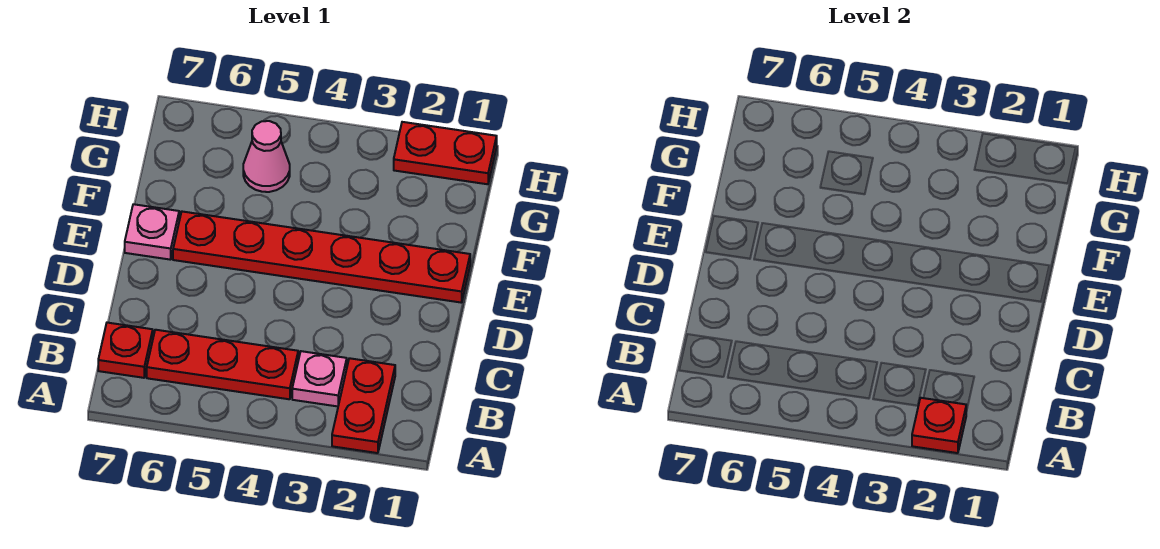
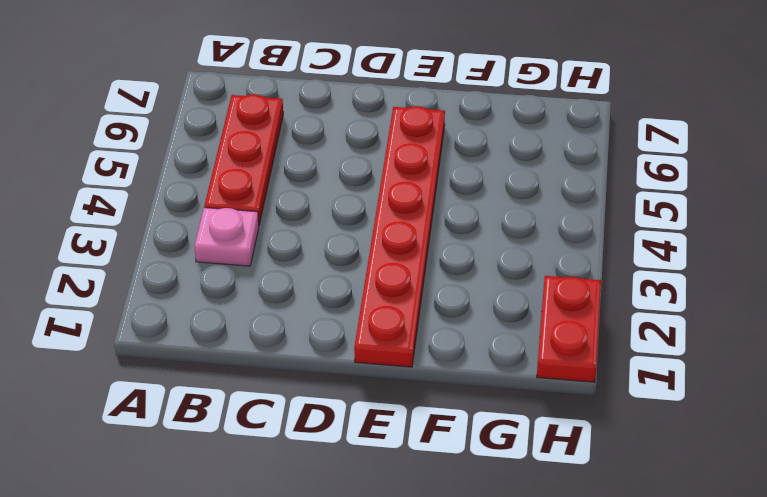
none -> red 1x2 plate [332,358,395,453]
none -> red 1x1 plate [98,323,153,378]

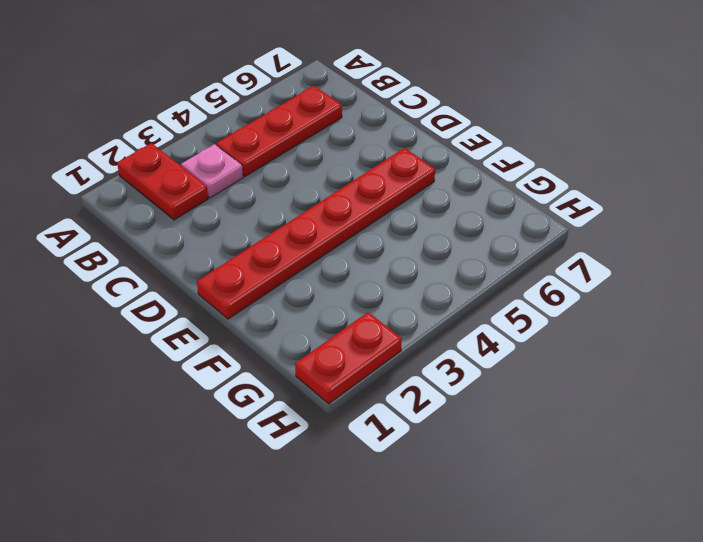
none -> red 1x1 plate [98,323,153,378]
none -> pink 1x1 plate [125,204,179,260]

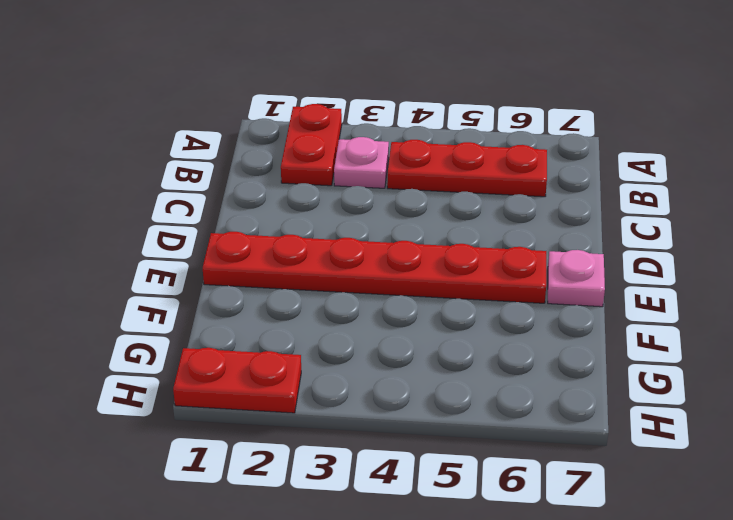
none -> red 1x1 plate [98,323,153,378]
none -> pink 1x1 cone [243,121,290,192]

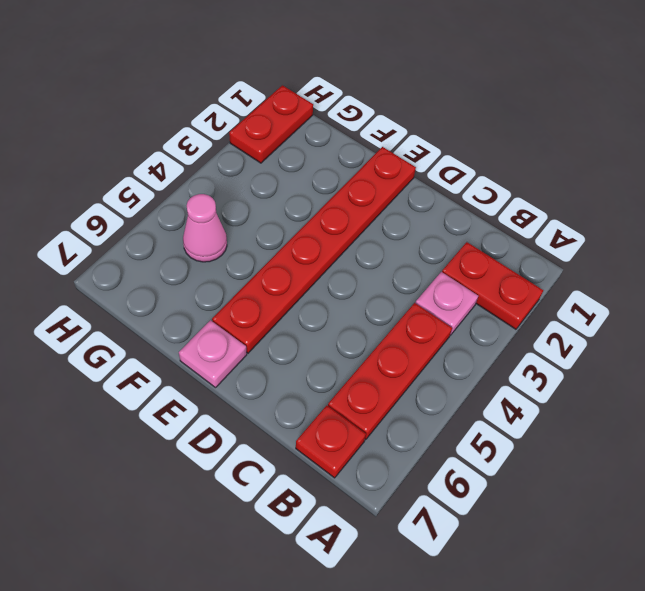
none -> red 1x1 plate [912,398,966,453]

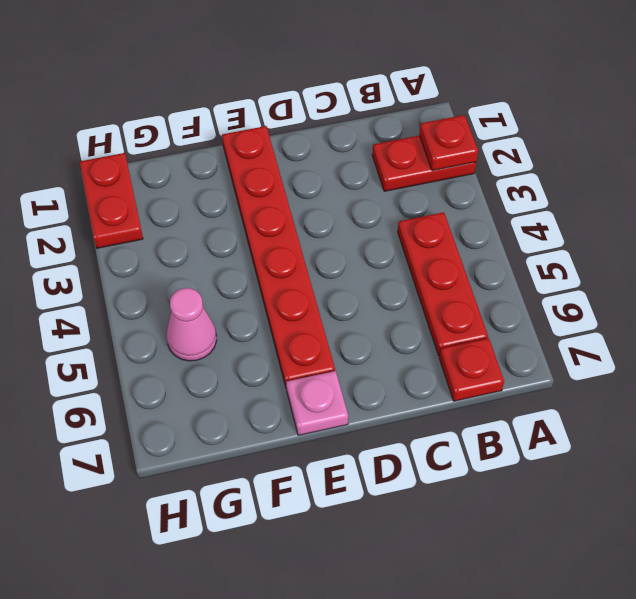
none -> pink 1x1 plate [292,351,347,406]

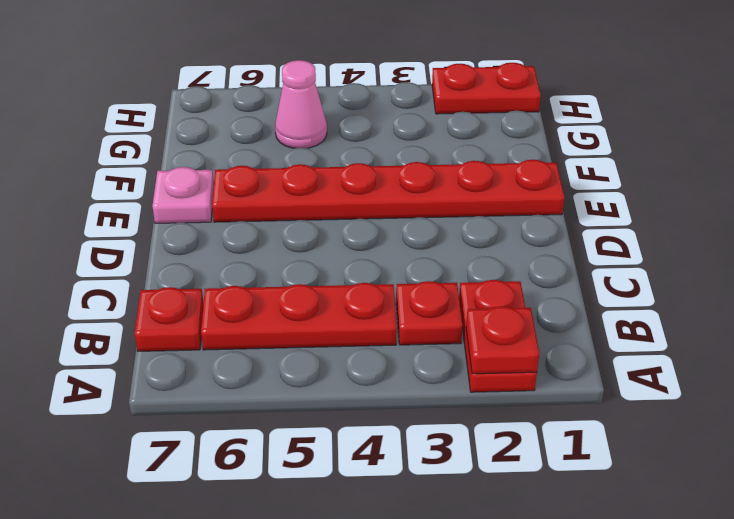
red 1x1 plate [396,281,462,345] -> pink 1x1 plate [292,351,347,406]

